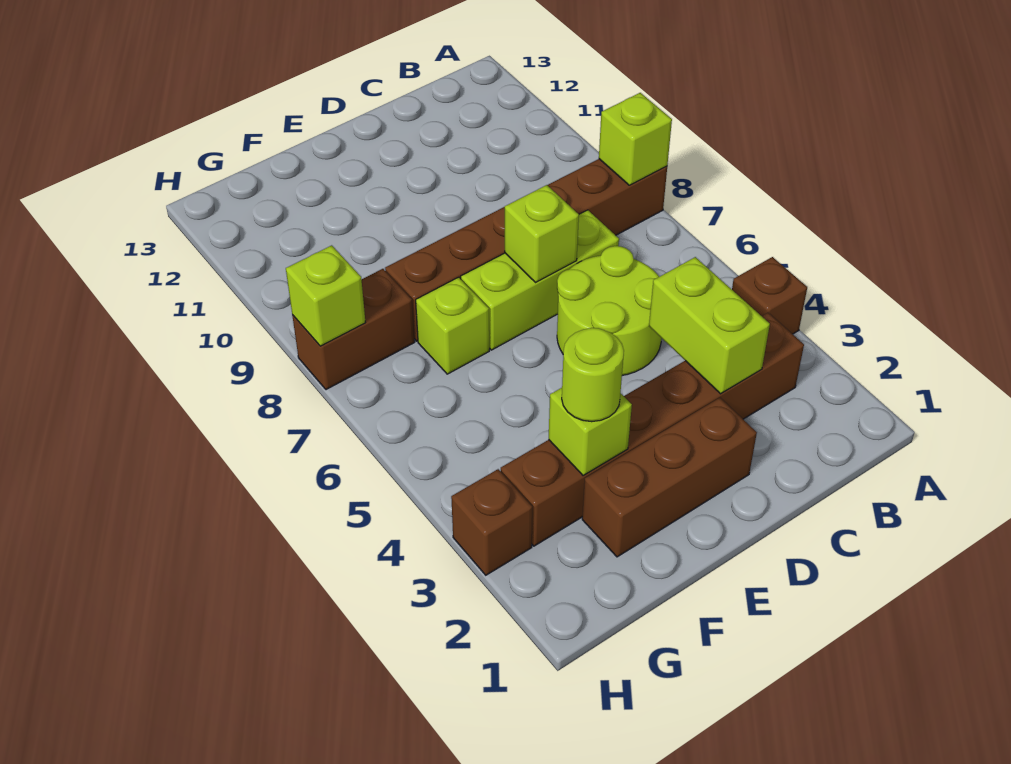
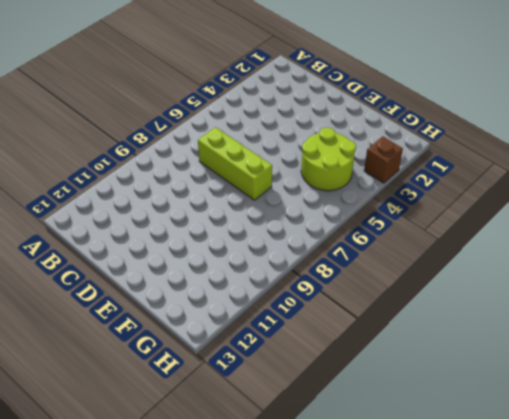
lime 2x2 round brick [301,128,356,191] -> lime 2x2 round brick moved to [557,246,662,375]
none -> brown 1x1 brick [732,257,807,334]
none -> brown 1x6 brick [385,159,667,341]
none -> brown 1x6 brick [501,313,804,546]

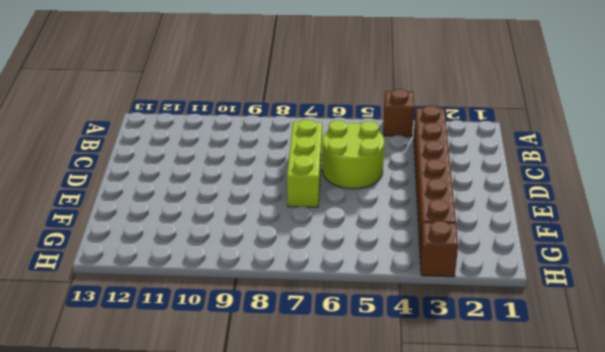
none -> brown 1x6 brick [385,159,667,341]
none -> brown 1x3 brick [582,398,757,557]
none -> lime 1x1 brick [416,277,489,374]

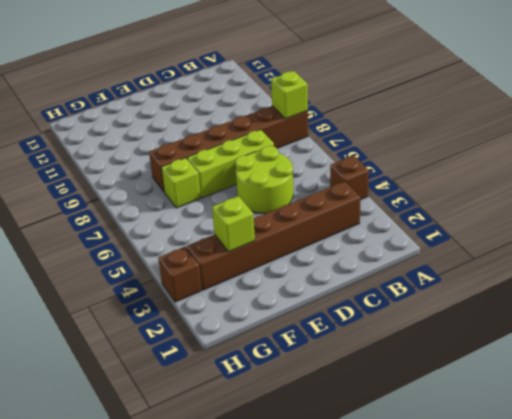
none -> brown 1x3 brick [582,398,757,557]
none -> brown 1x2 brick [292,269,415,390]
none -> lime 1x2 brick [649,257,770,394]

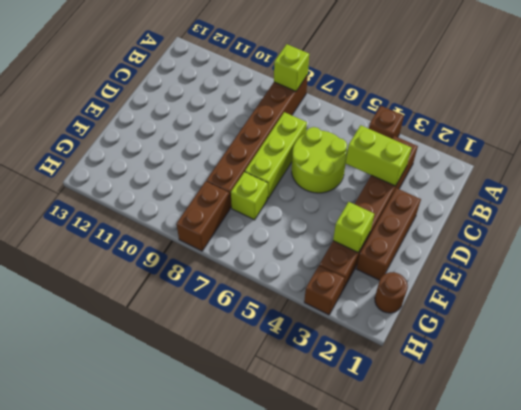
brown 1x1 round brick [375,272,408,313] -> none
none -> lime 1x1 brick [505,185,579,283]
none -> lime 1x1 brick [286,245,365,346]
none -> lime 1x1 round brick [562,328,624,422]

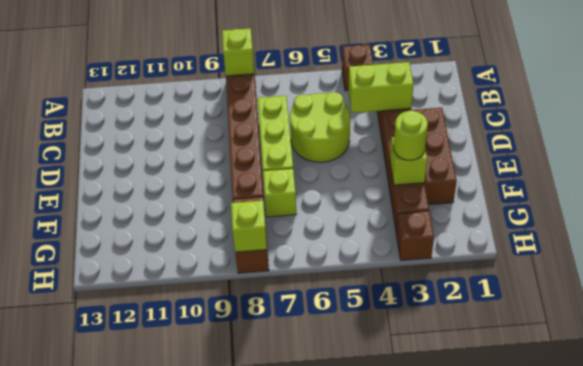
none -> lime 1x1 brick [505,185,579,283]

